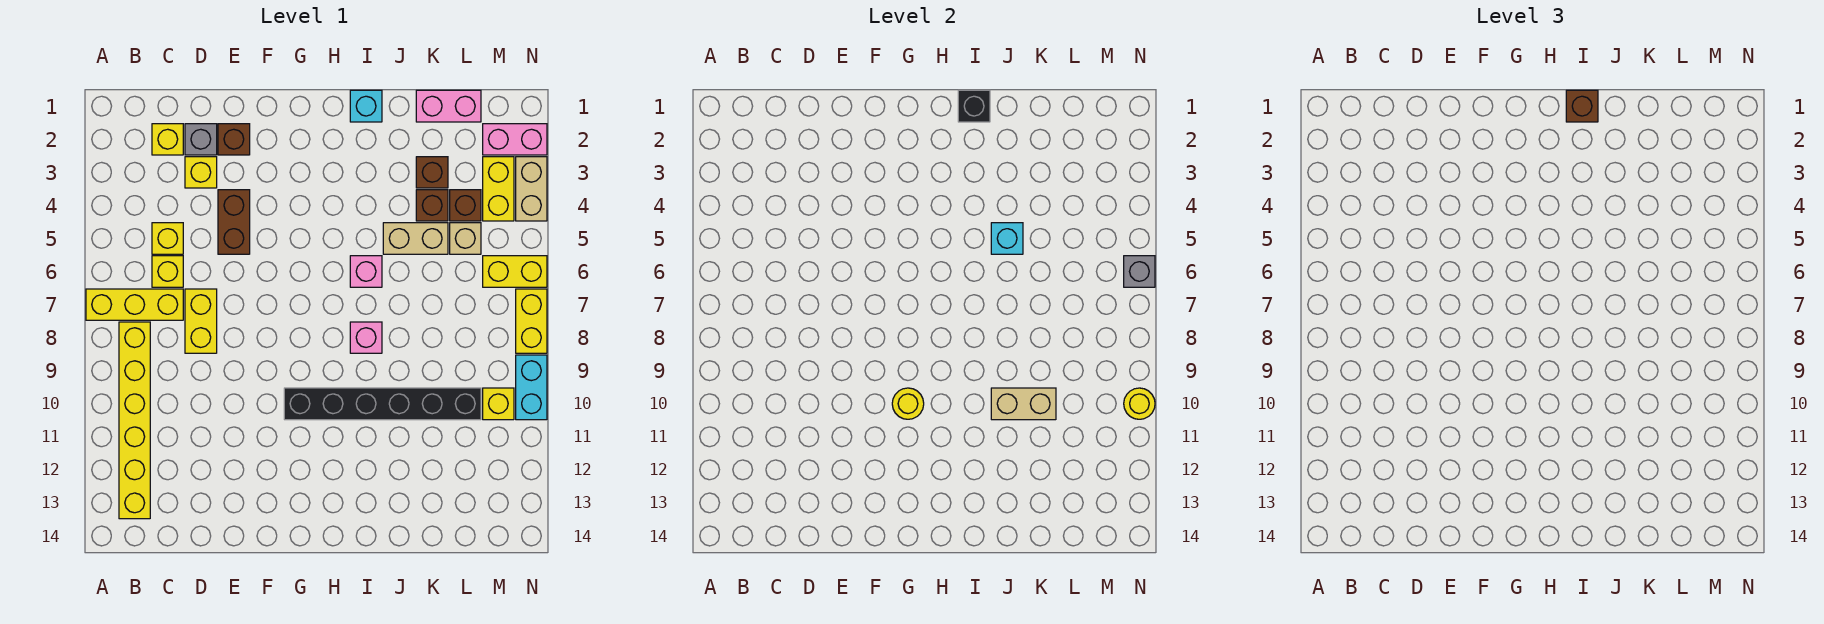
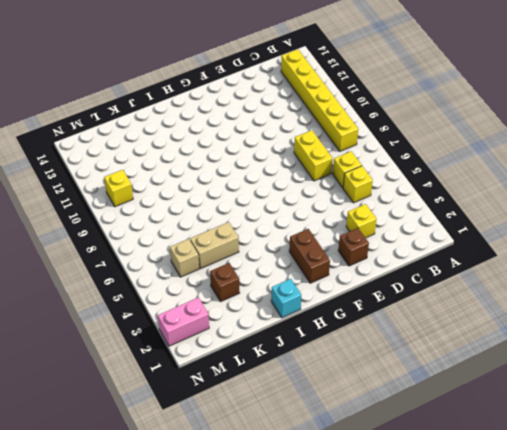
brown 1x2 brick [289,229,330,283] -> brown 1x2 brick moved to [218,190,250,254]
none -> yellow 1x3 brick [86,289,183,320]
none -> yellow 1x1 brick [152,124,183,155]
none -> grey 1x1 brick [185,124,217,155]
none -> black 1x6 brick [284,388,481,420]

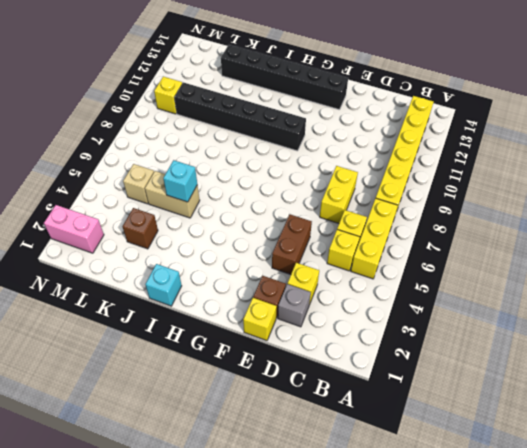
yellow 1x3 brick [351,198,398,279] -> yellow 1x3 brick turned to [86,289,183,320]
yellow 1x1 brick [243,298,277,341] -> yellow 1x1 brick moved to [152,124,183,155]
black 1x6 brick [221,45,348,110] -> none
none -> pink 1x1 brick [350,256,382,287]
none -> pink 1x1 brick [350,322,382,353]
none -> pink 1x2 brick [416,90,481,122]
none -> brown 1x1 brick [416,190,448,221]

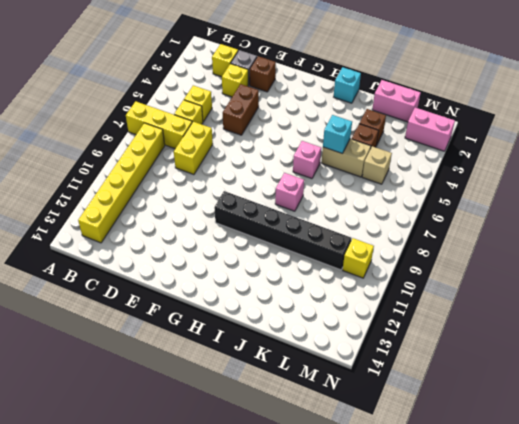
none -> brown 1x1 brick [450,190,481,221]
none -> yellow 1x2 brick [483,157,514,221]
none -> yellow 1x2 brick [483,256,547,287]
none -> tan 1x2 brick [516,157,547,221]

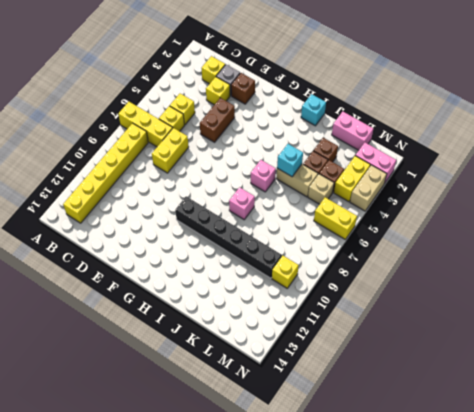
none -> yellow 1x2 brick [516,289,547,353]
none -> cyan 1x2 brick [516,355,547,420]
none -> yellow 1x1 round brick [892,388,924,419]
none -> black 1x1 brick [958,90,990,122]

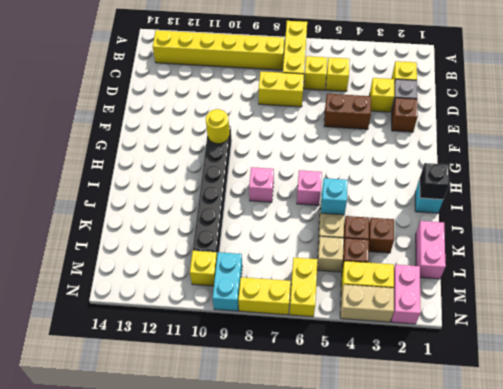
cyan 1x2 brick [213,252,242,311] -> cyan 1x2 brick turned to [516,355,547,420]
none -> tan 1x2 brick [991,388,1056,420]
none -> grey 1x1 brick [1124,256,1155,287]
none -> yellow 1x1 round brick [1124,388,1155,419]
none -> brown 1x1 brick [1566,90,1598,122]

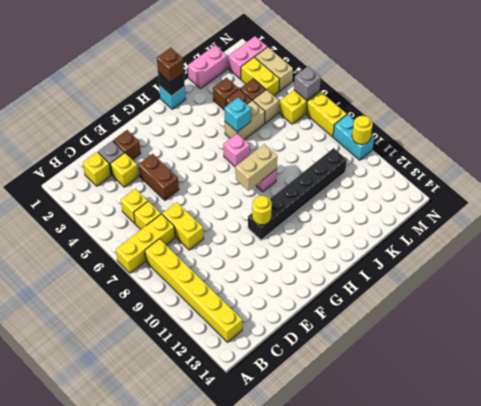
tan 1x2 brick [235,144,277,191] -> tan 1x2 brick moved to [991,388,1056,420]
none -> yellow 1x1 brick [483,388,514,420]

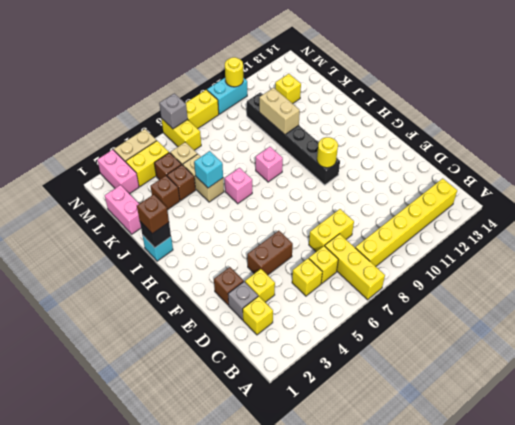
yellow 1x1 brick [275,74,301,104] -> yellow 1x1 brick moved to [483,388,514,420]

